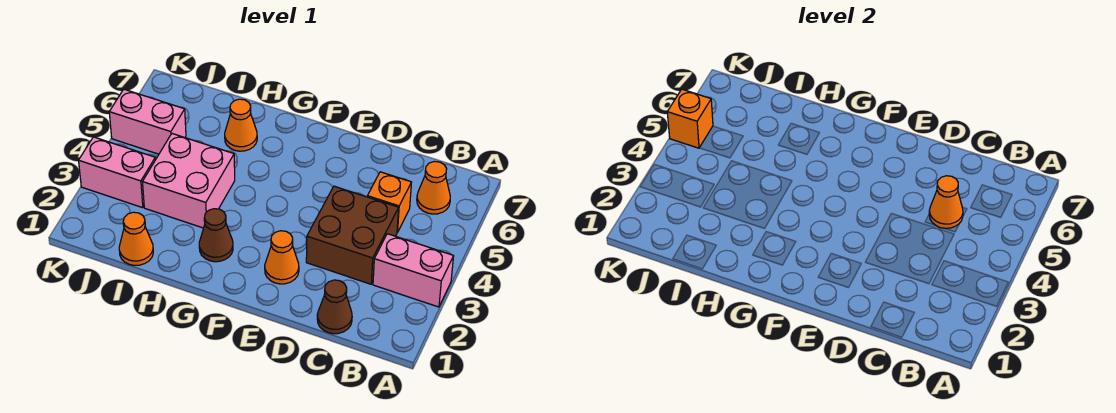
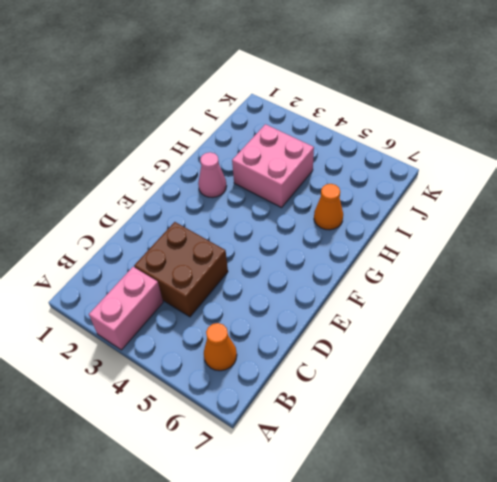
pink 1x1 cone [198,152,227,198] -> brown 1x1 cone [199,209,233,262]
none -> brown 1x1 cone [317,280,352,334]
none -> orange 1x1 brick [367,172,411,232]
none -> orange 1x1 cone [265,231,299,284]

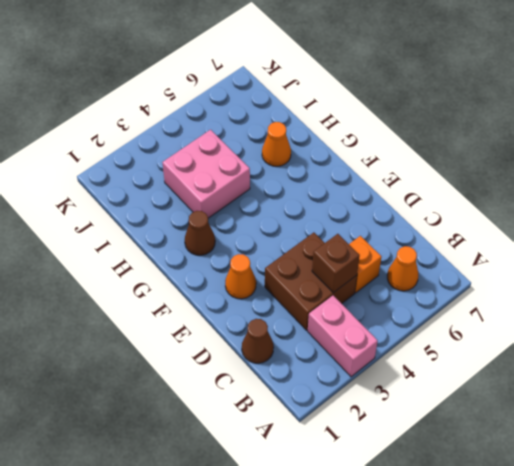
brown 1x1 brick [312,234,360,293] -> none
none -> orange 1x1 cone [119,212,153,265]
none -> pink 1x2 brick [79,137,155,208]
none -> pink 1x2 brick [109,89,186,154]

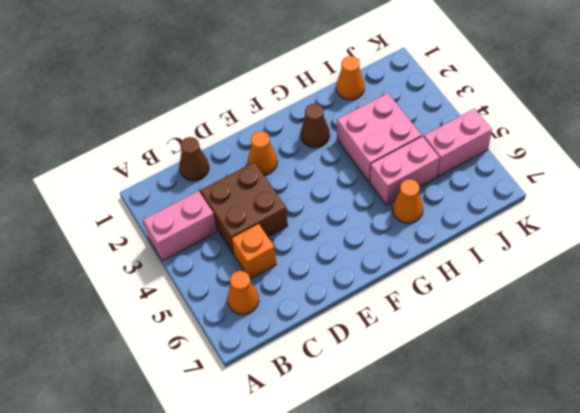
pink 1x2 brick [370,136,440,205] -> pink 1x2 brick moved to [79,137,155,208]
none -> orange 1x1 cone [929,176,963,228]
none -> orange 1x1 brick [667,89,713,148]

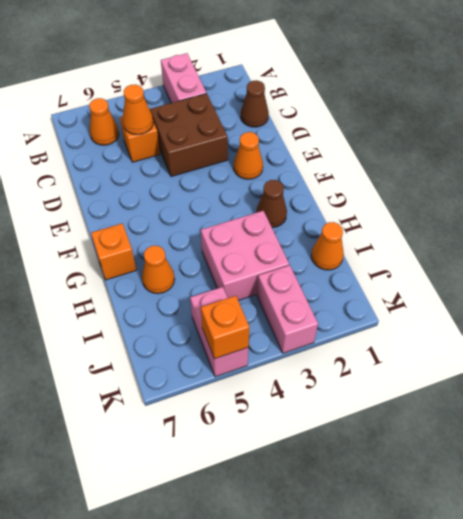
orange 1x1 brick [91,223,136,280] -> none

